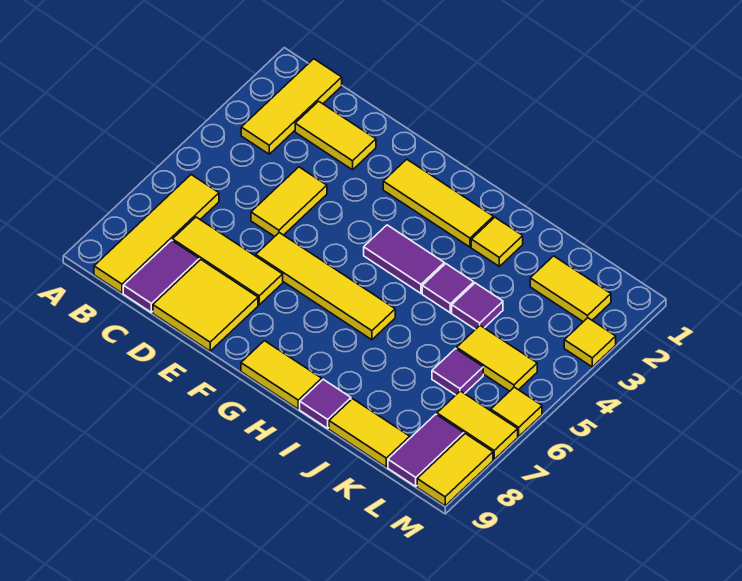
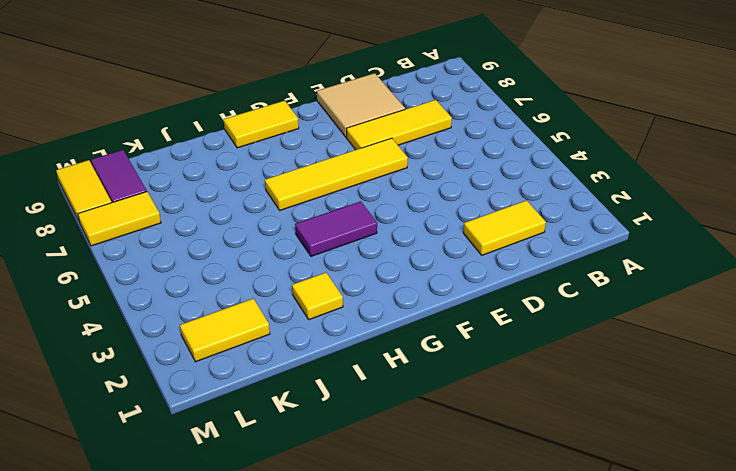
tan 2x2 tile [317,73,405,137] -> yellow 2x2 tile [153,260,258,351]
none -> yellow 1x3 tile [241,59,342,154]
none -> yellow 1x4 tile [94,175,219,293]
none -> purple 1x2 tile [123,240,199,312]

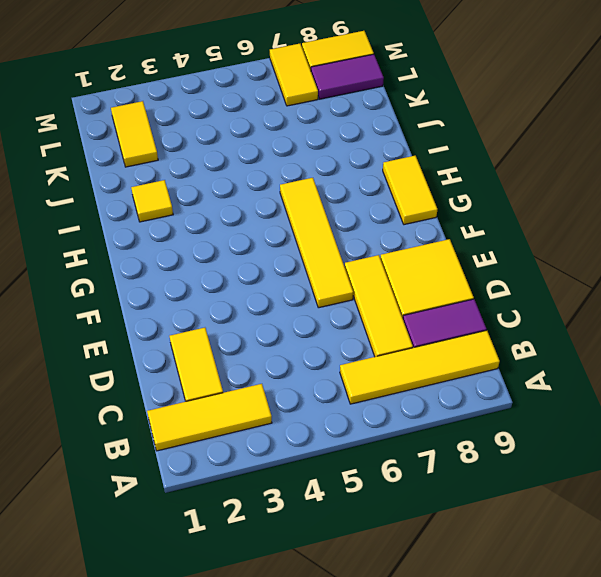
none -> yellow 1x2 tile [251,167,327,237]
none -> yellow 1x3 tile [383,159,493,247]
none -> purple 1x2 tile [364,225,444,293]

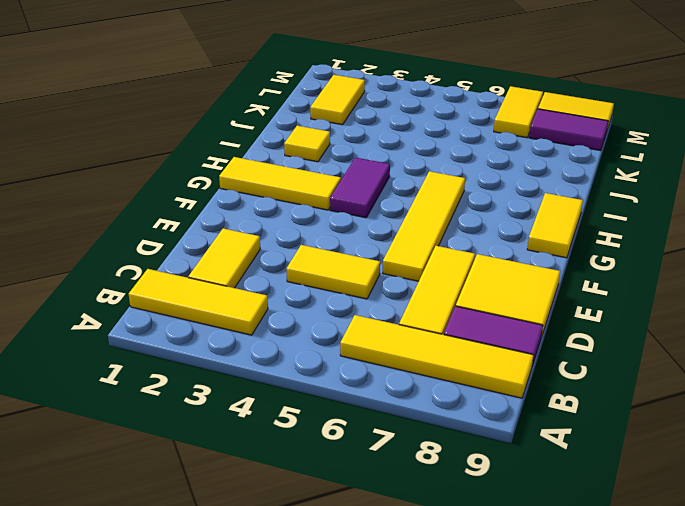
yellow 1x3 tile [219,157,341,210] -> yellow 1x3 tile turned to [383,159,493,247]
none -> purple 1x1 tile [422,264,474,313]
none -> purple 1x1 tile [300,379,351,428]
none -> purple 1x1 tile [452,283,503,329]

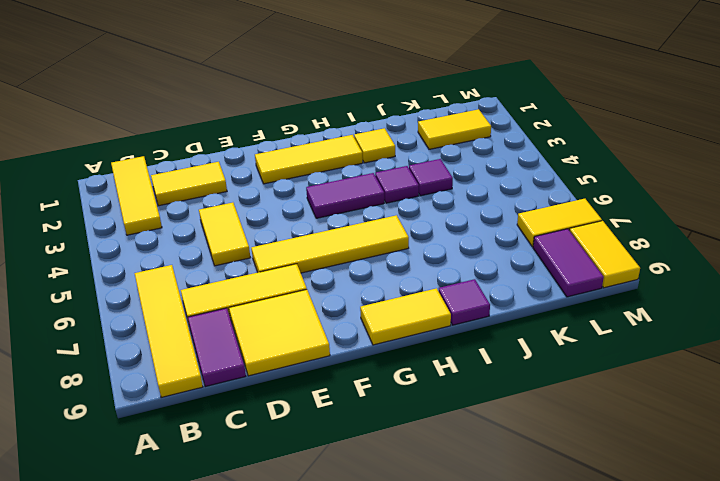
none -> yellow 1x2 tile [329,399,410,467]
none -> yellow 1x2 tile [457,326,537,391]
none -> purple 1x1 tile [432,349,483,395]

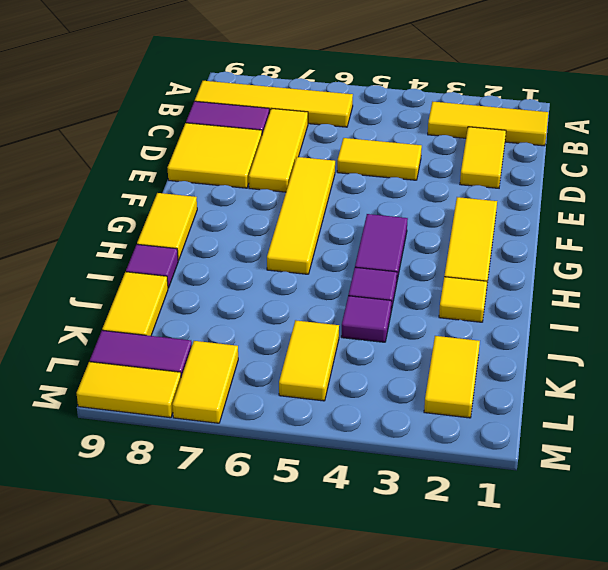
none -> purple 1x1 tile [432,349,483,395]
none -> yellow 1x1 tile [564,318,616,367]
none -> yellow 1x1 tile [491,387,542,436]

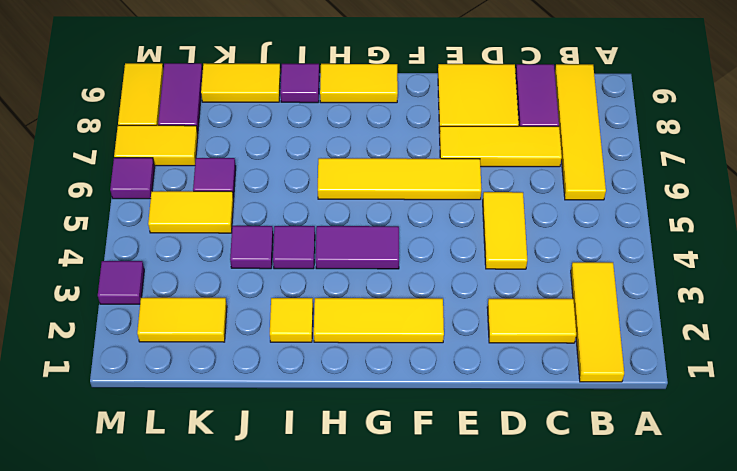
purple 1x1 tile [98,261,144,304] -> yellow 1x1 tile [564,318,616,367]
purple 1x1 tile [110,158,155,199] -> yellow 1x1 tile [491,387,542,436]

